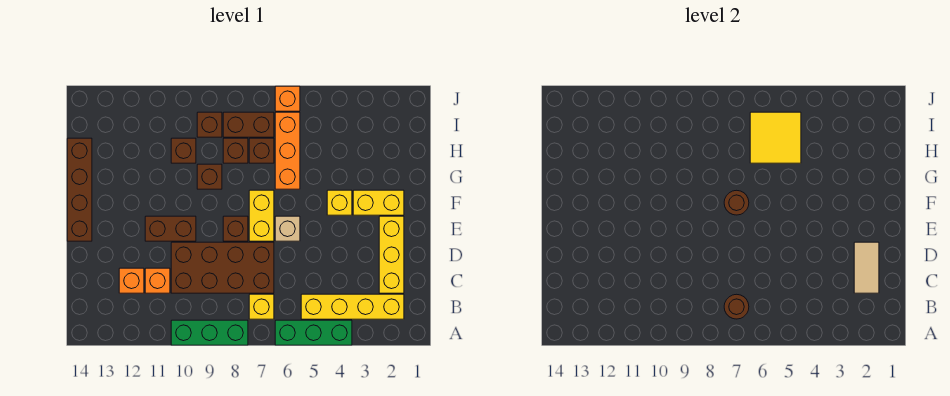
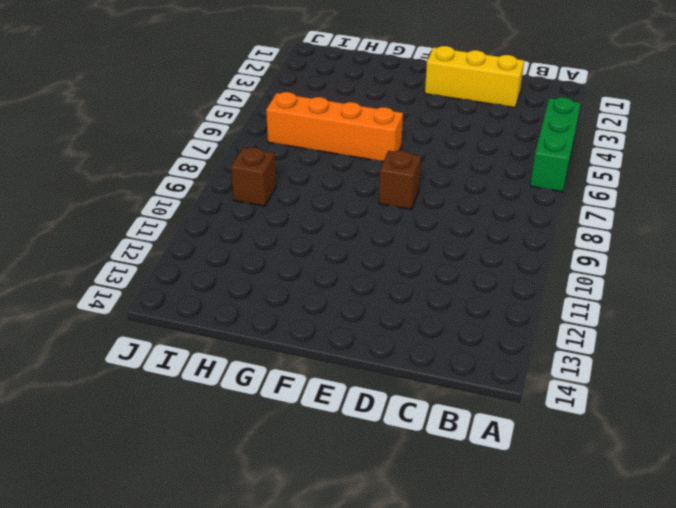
orange 1x4 brick [266,92,403,162] -> orange 1x3 brick [275,112,300,189]
none -> green 1x3 brick [171,320,248,345]
none -> yellow 1x4 brick [301,294,404,319]
none -> yellow 1x1 brick [249,294,274,319]

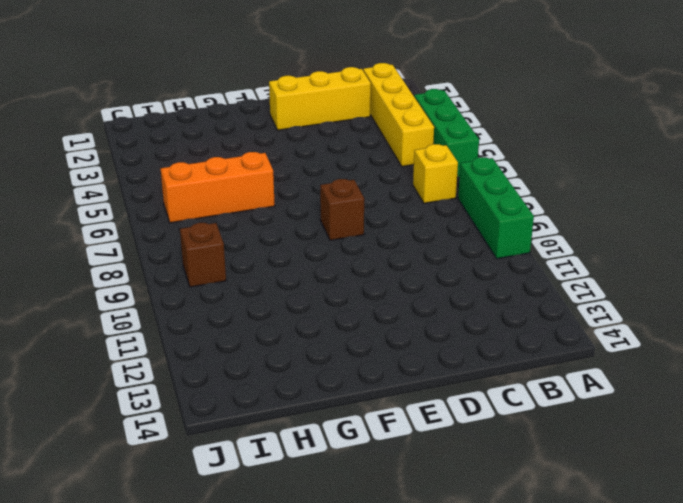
none -> brown 2x4 brick [171,242,274,293]
none -> orange 1x1 brick [145,268,170,293]
none -> orange 1x1 brick [119,268,144,293]

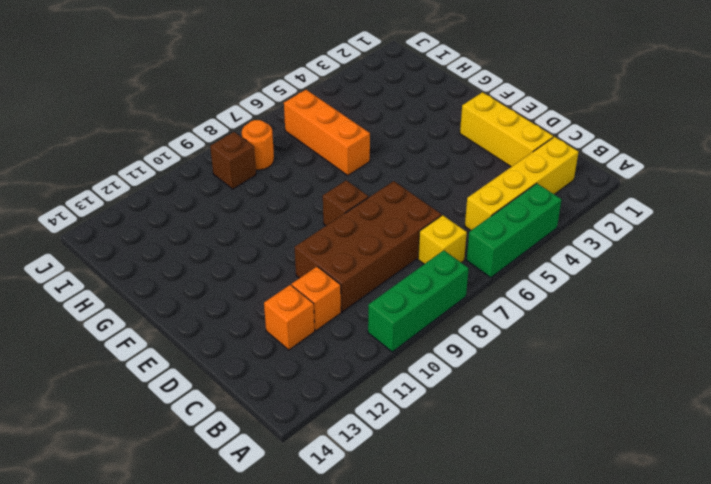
orange 1x1 round brick [242,120,274,170] -> brown 1x2 brick [223,112,274,137]
none -> tan 1x1 brick [275,216,300,241]
none -> yellow 1x2 brick [249,190,274,241]
none -> brown 1x2 brick [145,216,196,241]

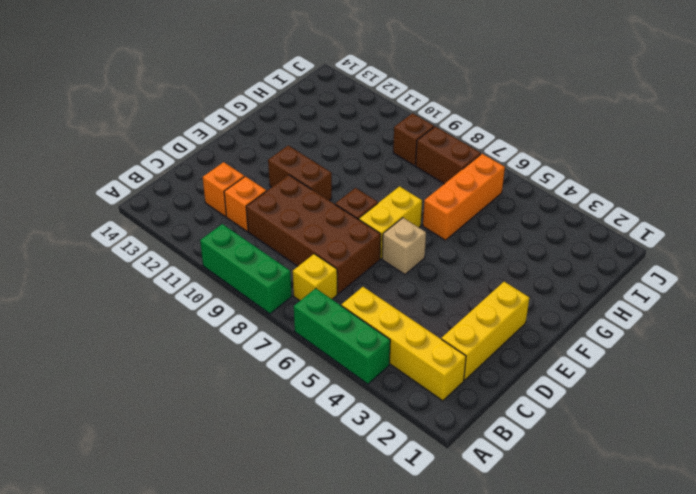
none -> brown 1x4 brick [67,138,92,241]
none -> yellow 1x2 brick [353,190,404,215]
none -> yellow 1x1 brick [327,190,352,215]

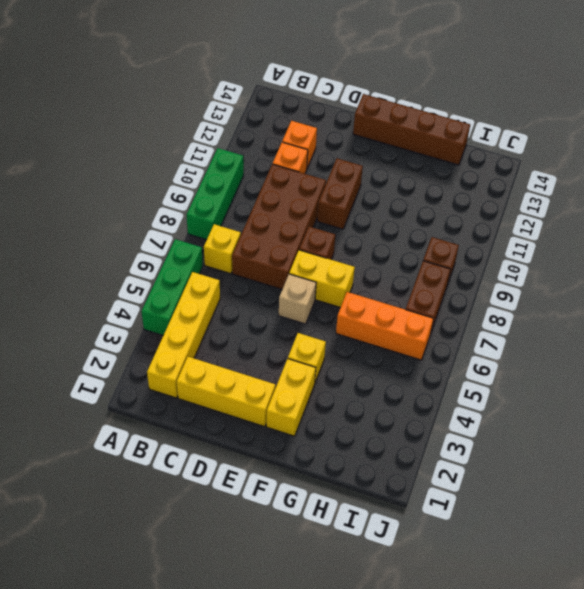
none -> brown 1x1 brick [197,164,222,189]
none -> brown 1x1 brick [249,138,274,163]
none -> brown 1x1 brick [223,138,248,163]

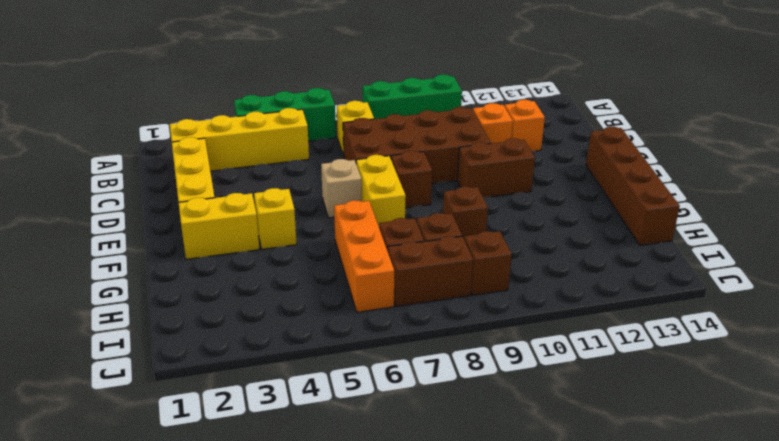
none -> brown 1x1 brick [171,138,196,163]
none -> orange 1x1 brick [275,86,300,111]
none -> brown 1x1 round brick [724,294,749,319]

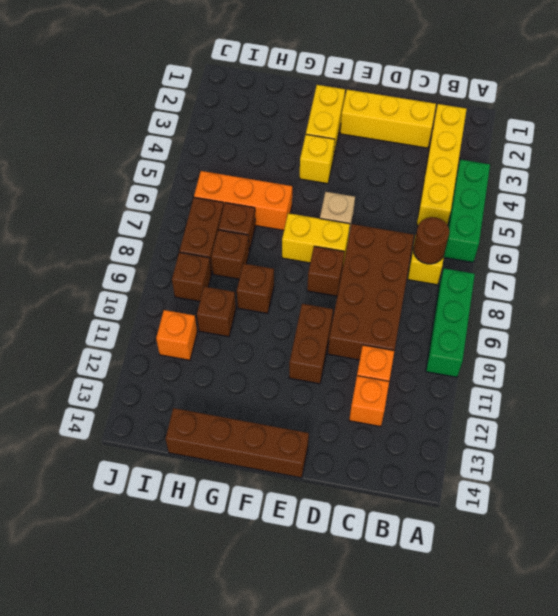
orange 1x1 brick [156,310,197,360] -> orange 1x1 brick moved to [275,86,300,111]
none -> tan 1x2 tile [854,242,879,293]
none -> brown 1x1 round brick [724,190,749,215]
none -> yellow 2x2 tile [750,112,801,163]

